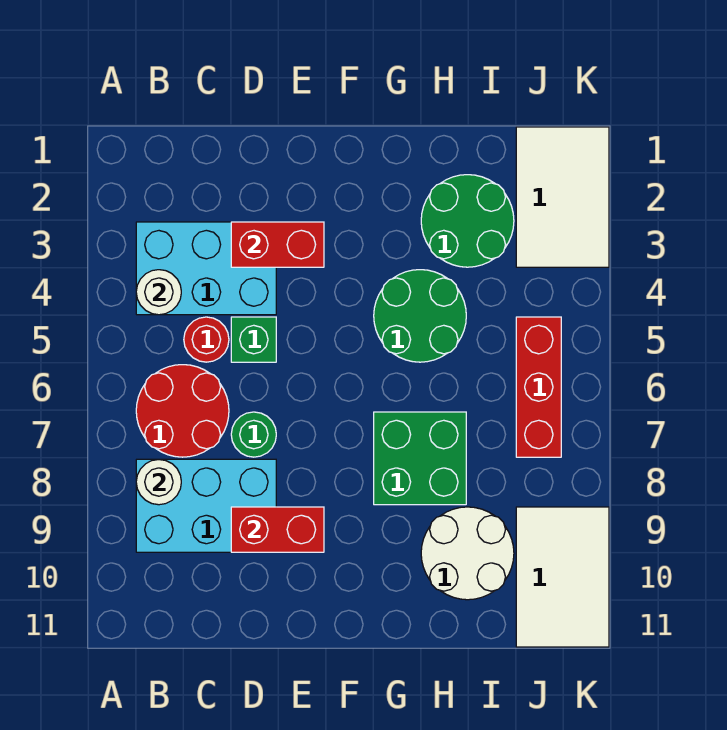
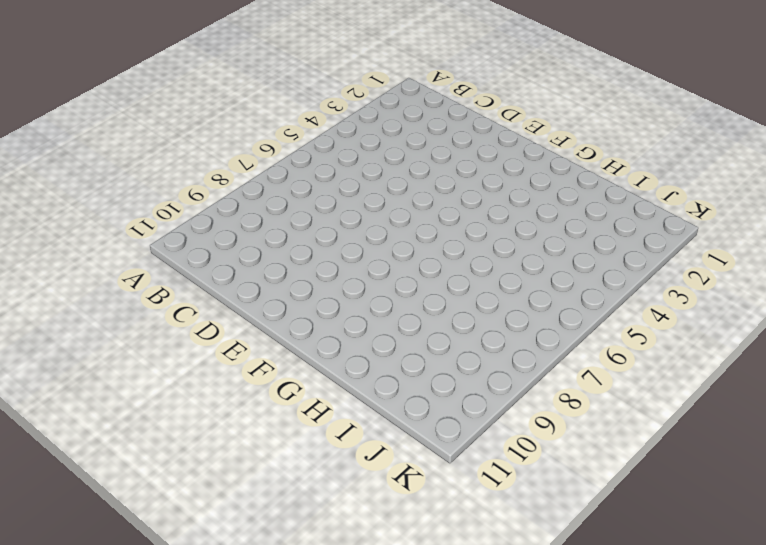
none -> cyan 2x3 brick [136,222,276,315]
none -> red 2x2 round brick [136,365,229,457]
none -> cyan 2x3 brick [136,459,276,552]

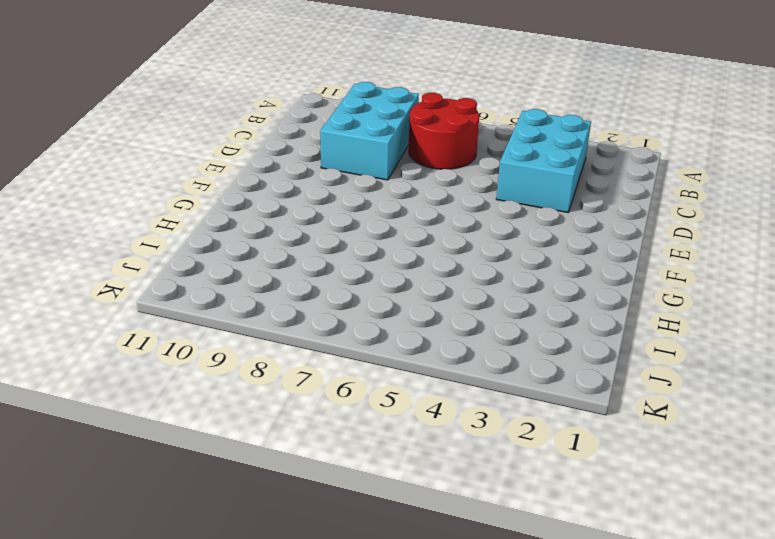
none -> red 1x1 round brick [184,317,229,362]
none -> green 1x1 brick [231,317,276,362]
none -> green 1x1 round brick [231,412,276,457]

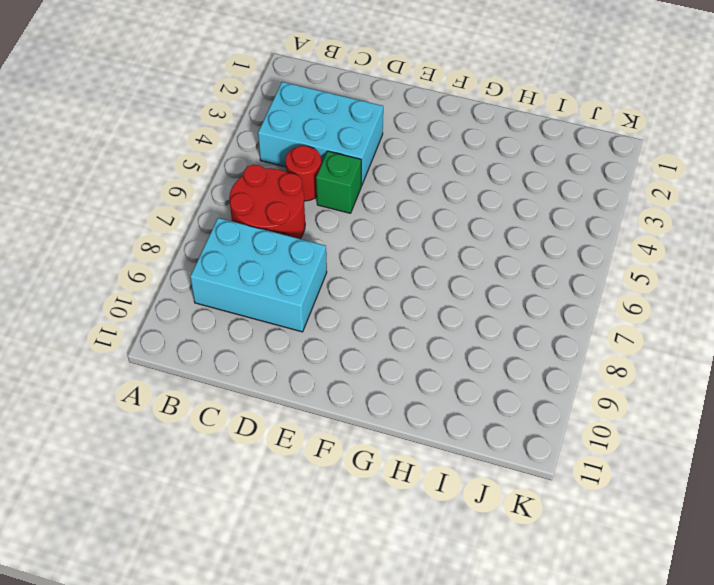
none -> green 1x1 round brick [231,412,276,457]
none -> green 2x2 round brick [374,270,466,362]
none -> green 2x2 brick [374,412,466,505]

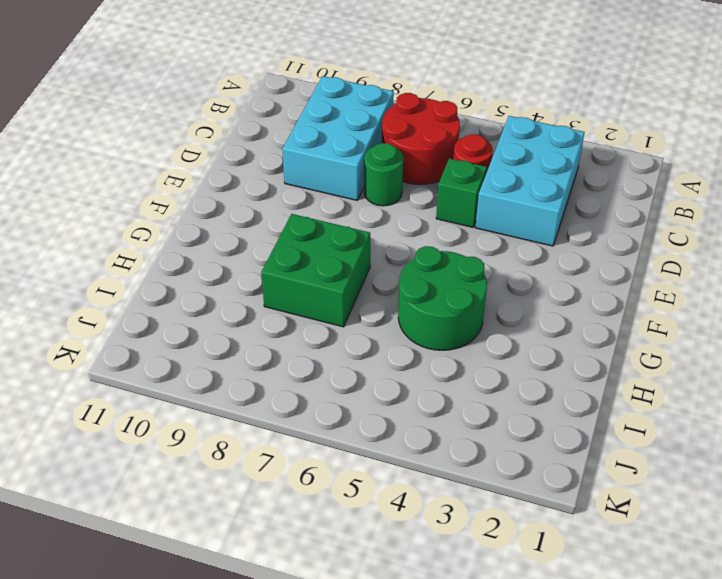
none -> green 2x2 round brick [421,175,514,267]
none -> white 2x2 round brick [421,507,514,600]
none -> white 2x3 tile [516,127,609,267]

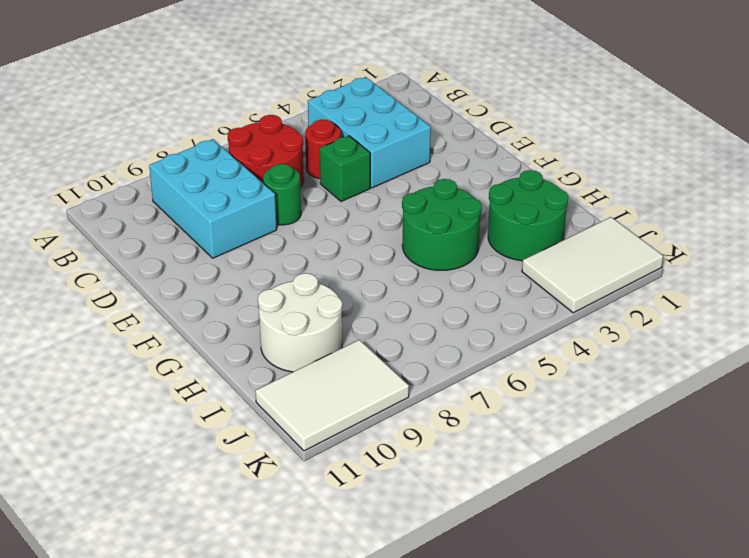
none -> green 2x2 brick [374,412,466,505]
none -> red 1x3 brick [516,317,561,457]
none -> white 1x1 round brick [136,270,181,315]

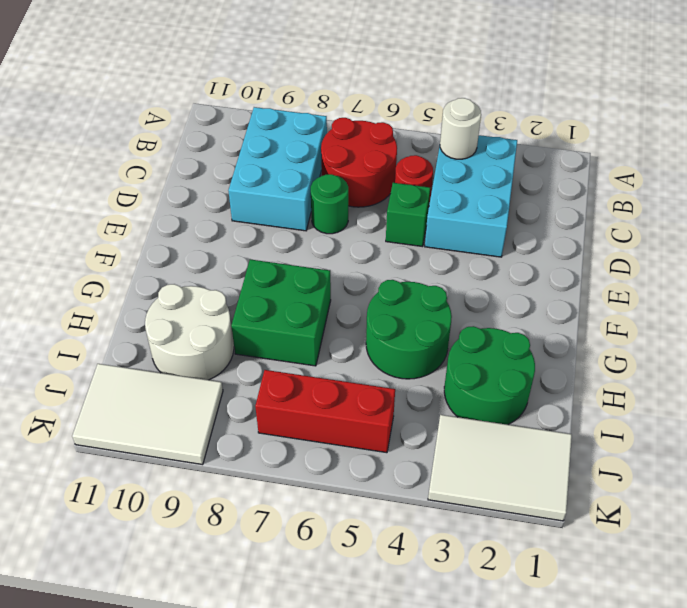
none -> white 1x1 round brick [136,459,181,505]
none -> red 1x2 brick [231,222,324,267]
none -> red 1x2 brick [231,507,324,552]

